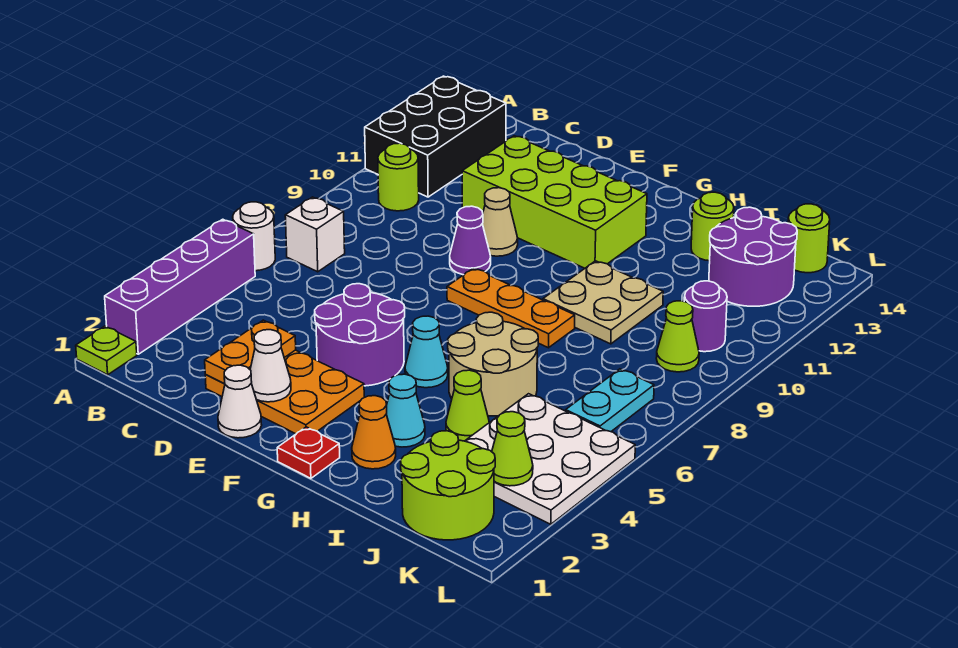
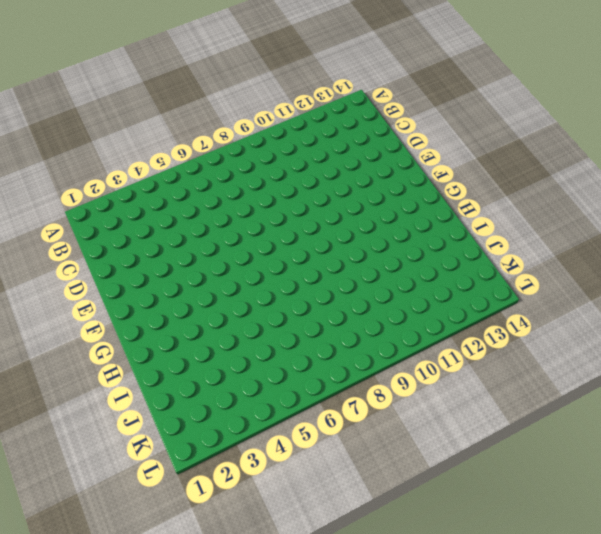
none -> lime 1x1 plate [76,326,137,375]
none -> purple 1x4 brick [105,219,255,354]
none -> white 1x1 round brick [233,202,275,271]
none -> black 2x3 brick [365,76,506,197]

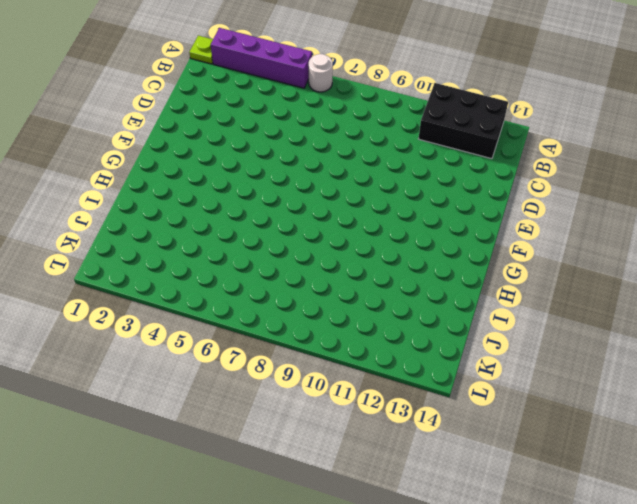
none -> white 1x1 brick [285,197,345,272]
none -> lime 1x1 round brick [378,143,419,211]
none -> orange 2x3 plate [205,350,364,434]
none -> lime 2x4 brick [462,136,647,268]

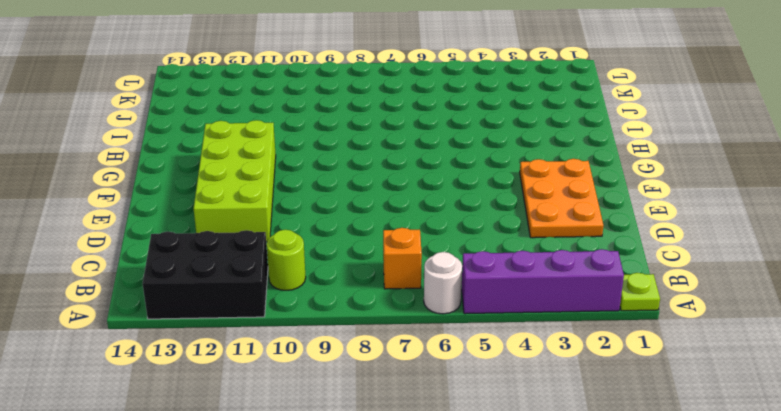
orange 1x1 brick [383,228,422,289] -> white 1x1 brick [285,197,345,272]
none -> white 1x1 cone [218,365,262,438]
none -> purple 2x2 round brick [315,284,405,386]
none -> purple 1x1 cone [450,206,491,275]
none -> tan 1x1 cone [482,188,518,256]

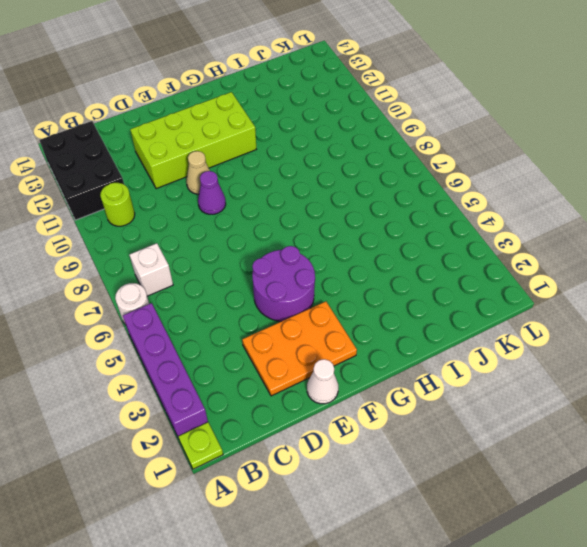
none -> orange 1x3 plate [447,268,575,348]
none -> red 1x1 plate [277,427,340,478]
none -> cyan 1x1 cone [405,316,448,388]
none -> orange 1x1 cone [352,396,396,469]

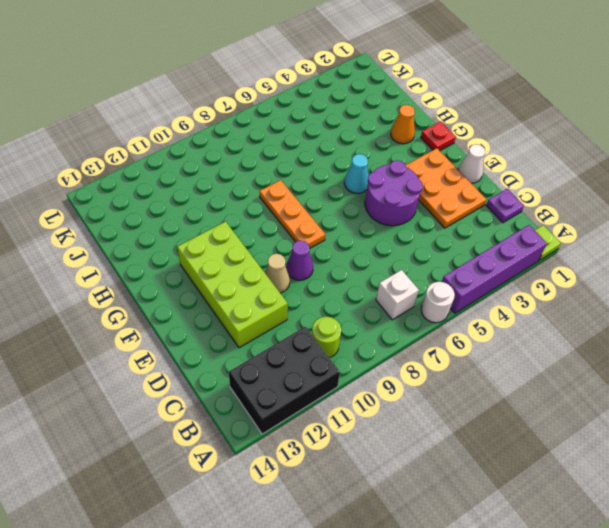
purple 1x1 plate [486,189,524,223] -> none
none -> cyan 1x1 cone [386,374,425,447]
none -> tan 2x2 round brick [448,312,538,416]
none -> tan 2x2 plate [543,261,663,344]
none -> lime 1x1 cone [446,370,489,441]

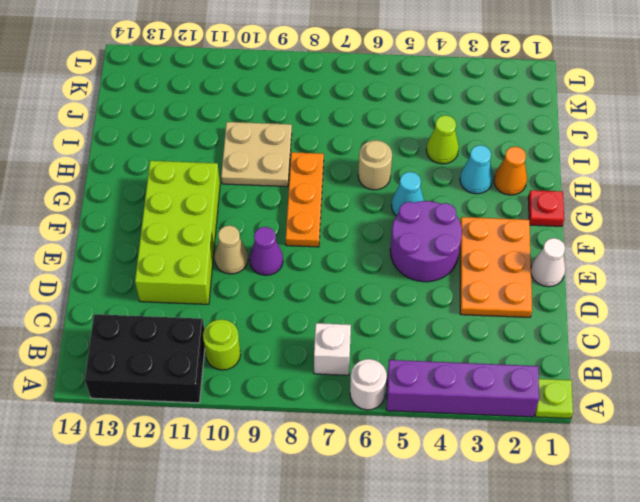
tan 1x1 round brick [358,140,392,190] -> tan 2x2 round brick [448,312,538,416]
none -> lime 1x1 round brick [691,192,734,261]
none -> lime 2x2 round brick [401,431,495,540]
none -> white 3x3 plate [465,394,635,524]
none -> purple 2x2 round brick [709,207,797,306]

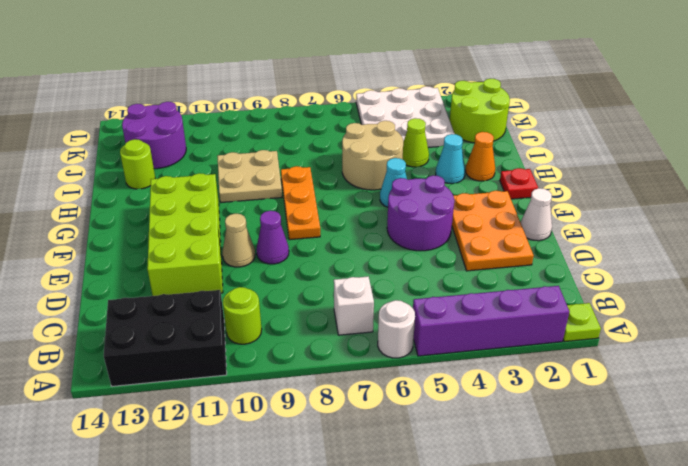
none -> cyan 1x2 plate [566,369,654,432]
none -> lime 1x1 cone [656,301,699,372]
none -> purple 1x1 round brick [684,281,727,352]
none -> lime 1x1 round brick [788,204,830,273]

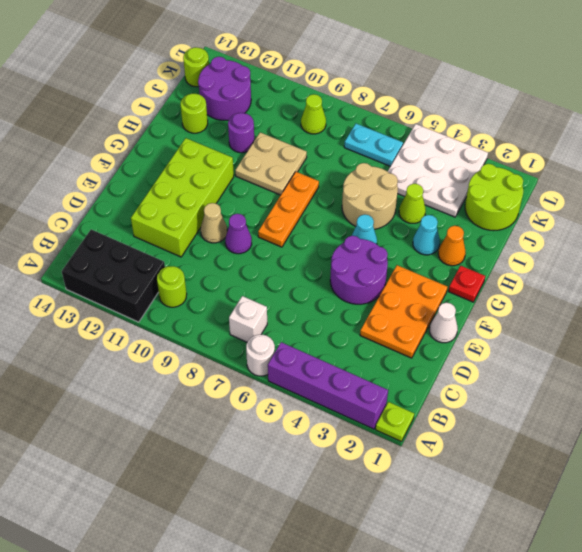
purple 1x1 round brick [228,113,254,153] -> purple 1x1 round brick moved to [684,281,727,352]
none -> orange 1x2 plate [205,320,296,384]
none -> white 1x1 cone [250,330,291,402]
none -> lime 1x1 cone [492,412,533,486]

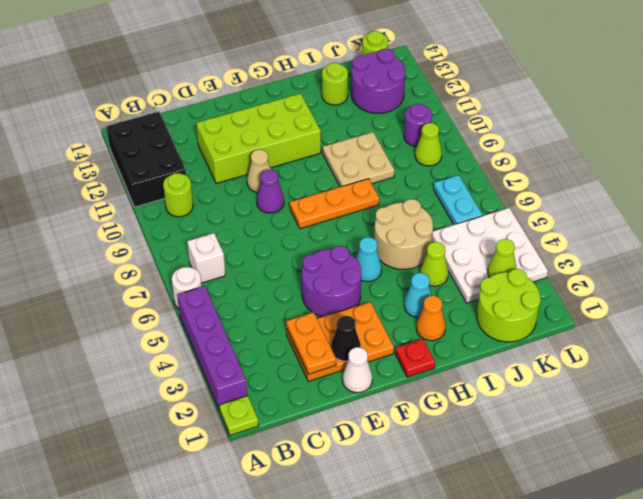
black 1x1 cone [331,316,361,361] -> white 1x1 cone [250,330,291,402]

